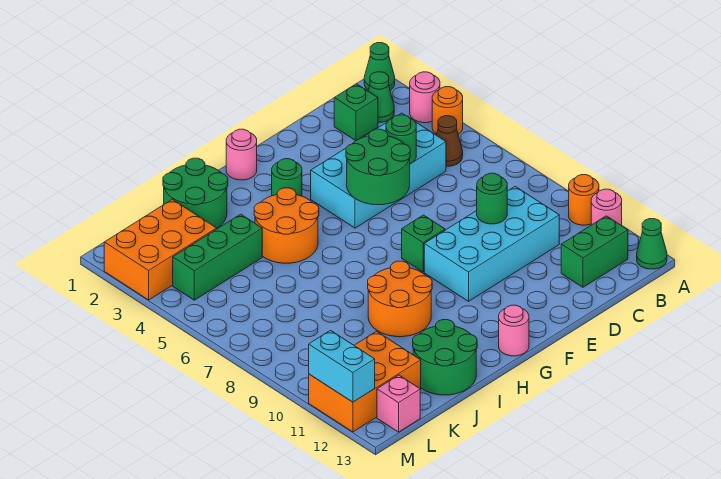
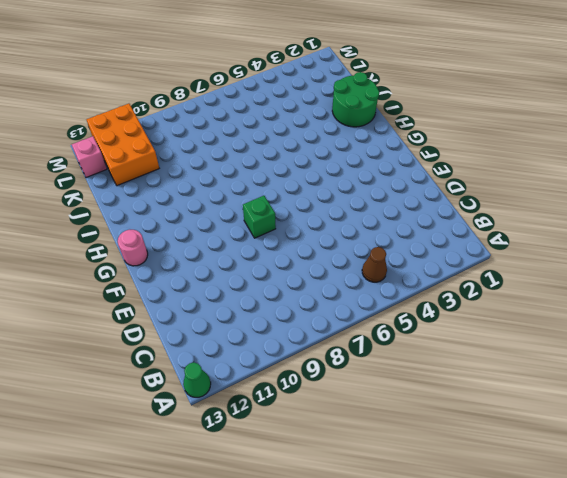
none -> green 1x1 cone [364,43,395,90]
none -> pink 1x1 round brick [410,72,440,123]
none -> orange 1x1 round brick [432,87,463,134]

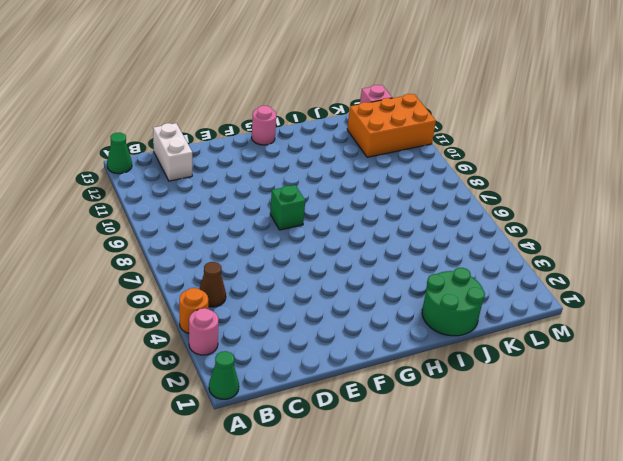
white 1x2 brick [153,123,192,181] -> green 1x2 brick [561,216,628,287]
none -> orange 1x1 round brick [569,175,599,225]
none -> pink 1x1 round brick [591,189,622,226]
none -> green 1x1 cone [368,72,394,122]

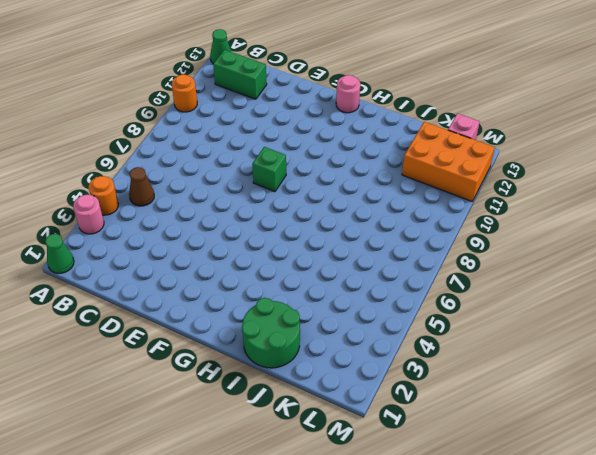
none -> pink 1x1 round brick [591,189,622,226]
none -> green 1x1 cone [368,72,394,122]
none -> green 1x1 brick [334,84,378,141]

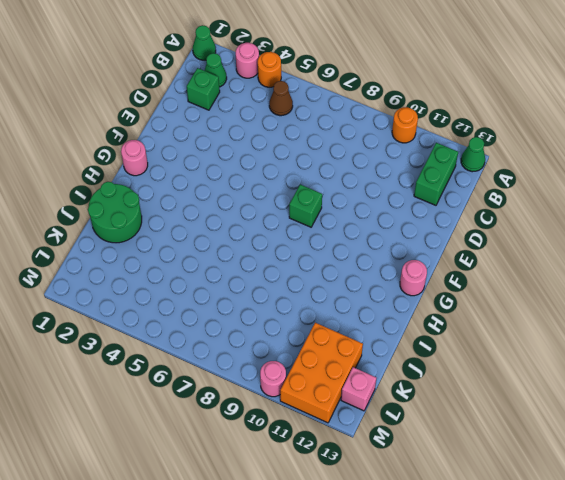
pink 1x1 round brick [260,361,286,397] -> pink 1x1 round brick moved to [591,189,622,226]
none -> cyan 2x4 brick [311,113,446,228]
none -> cyan 2x4 brick [424,187,559,301]
none -> green 1x1 round brick [272,159,302,196]

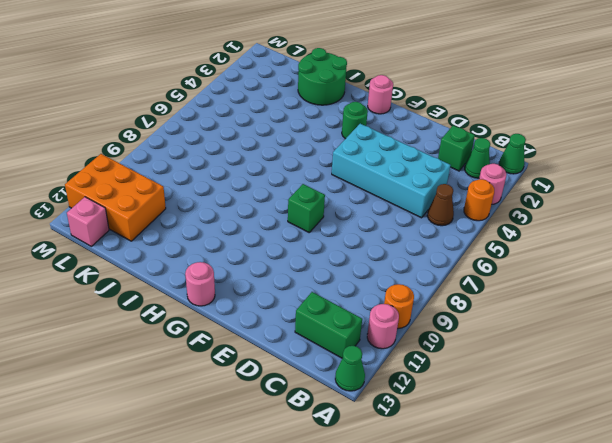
none -> cyan 2x4 brick [424,187,559,301]
none -> orange 2x2 round brick [254,188,319,263]
none -> orange 2x2 round brick [368,261,432,337]

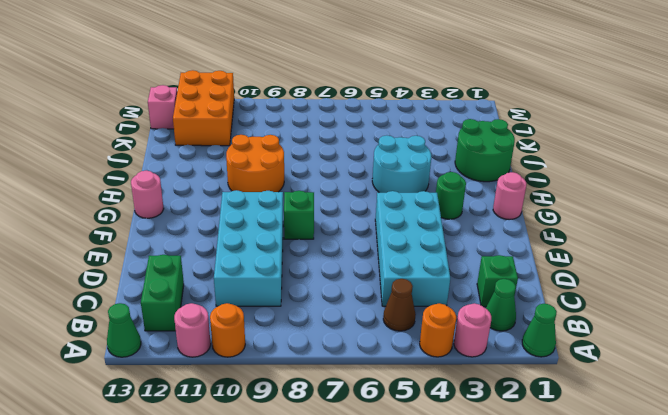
cyan 2x2 round brick [372,135,431,193] -> orange 2x2 round brick [254,188,319,263]
none -> green 2x2 round brick [413,320,477,395]
none -> green 1x3 brick [173,214,262,300]
none -> orange 2x3 brick [104,199,217,300]

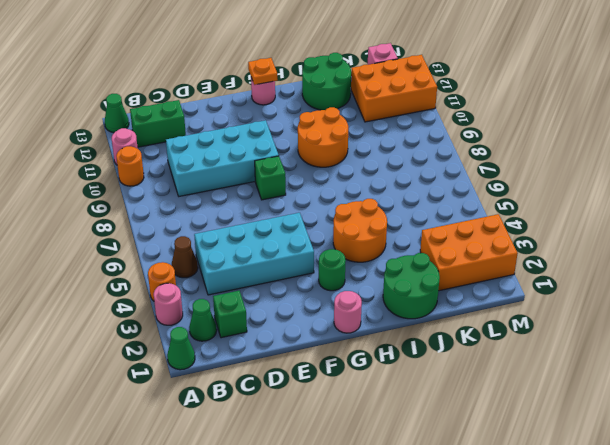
orange 1x1 plate [248,58,278,85] -> none
none -> green 1x3 brick [173,214,262,300]
none -> green 1x1 round brick [386,115,416,163]
none -> green 1x1 round brick [477,173,507,224]

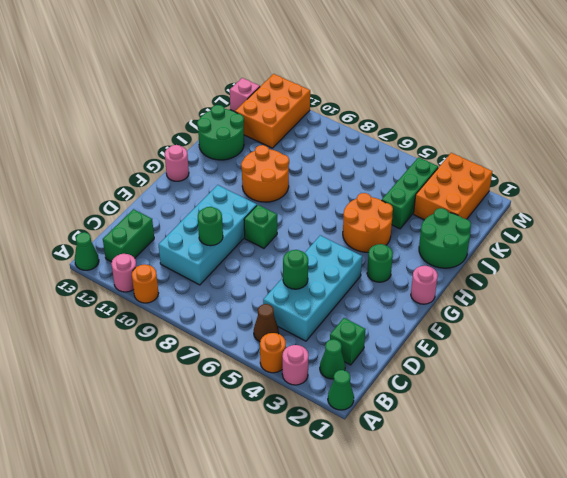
none -> green 2x2 round brick [346,129,410,205]
none -> cyan 1x2 brick [309,330,375,402]

